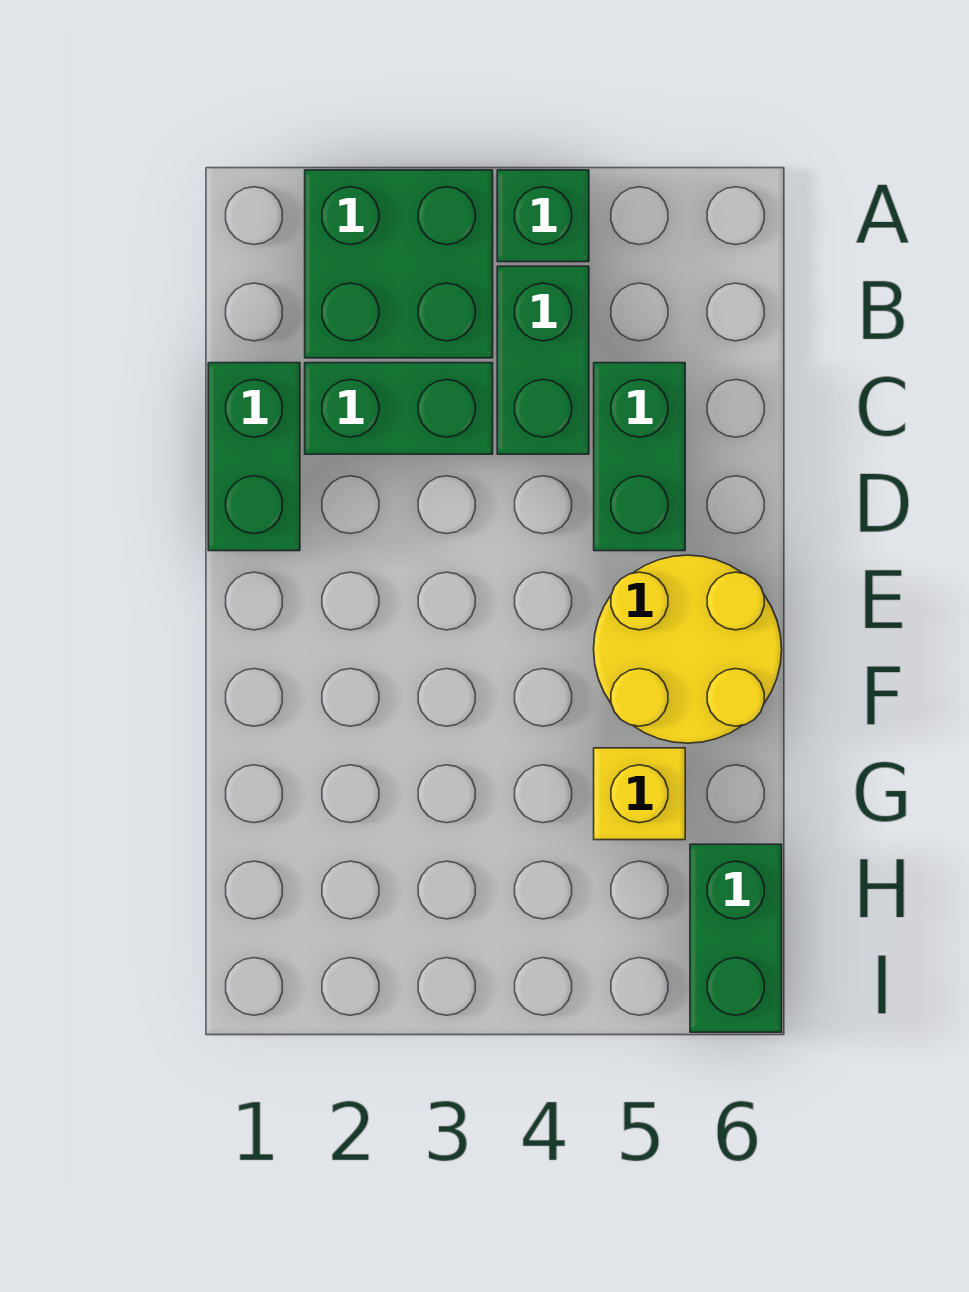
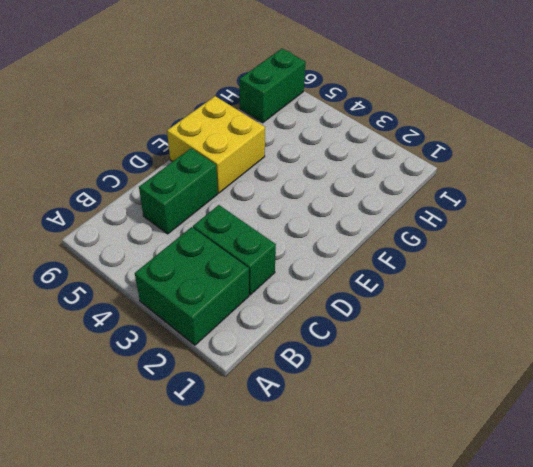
yellow 2x2 brick [167,96,265,193] -> yellow 2x2 round brick [594,555,782,743]
none -> green 1x1 brick [497,170,589,262]
none -> green 1x2 brick [497,266,589,454]

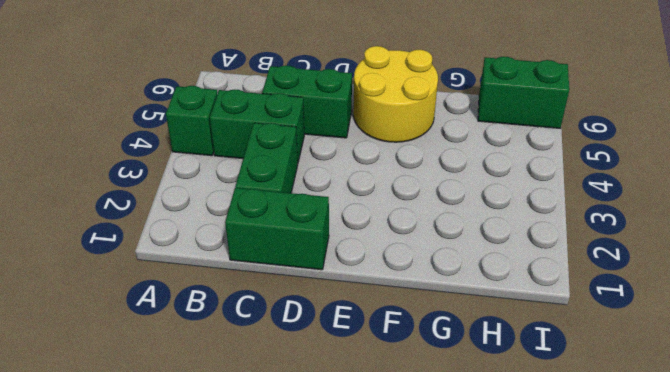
none -> green 2x2 brick [305,170,493,358]
none -> yellow 1x1 brick [594,748,685,840]

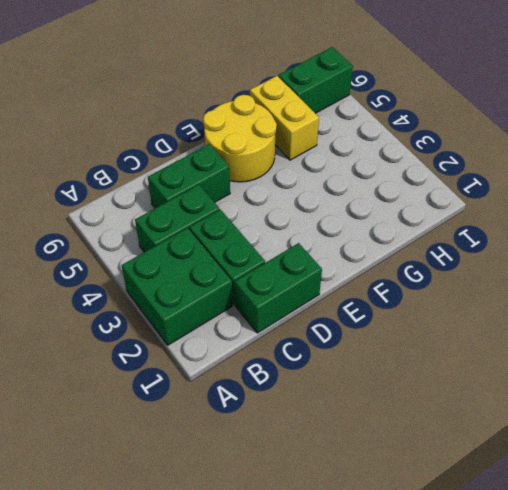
yellow 1x2 brick [250,76,319,160] -> yellow 1x1 brick [594,748,685,840]
none -> green 1x1 brick [497,170,589,262]

